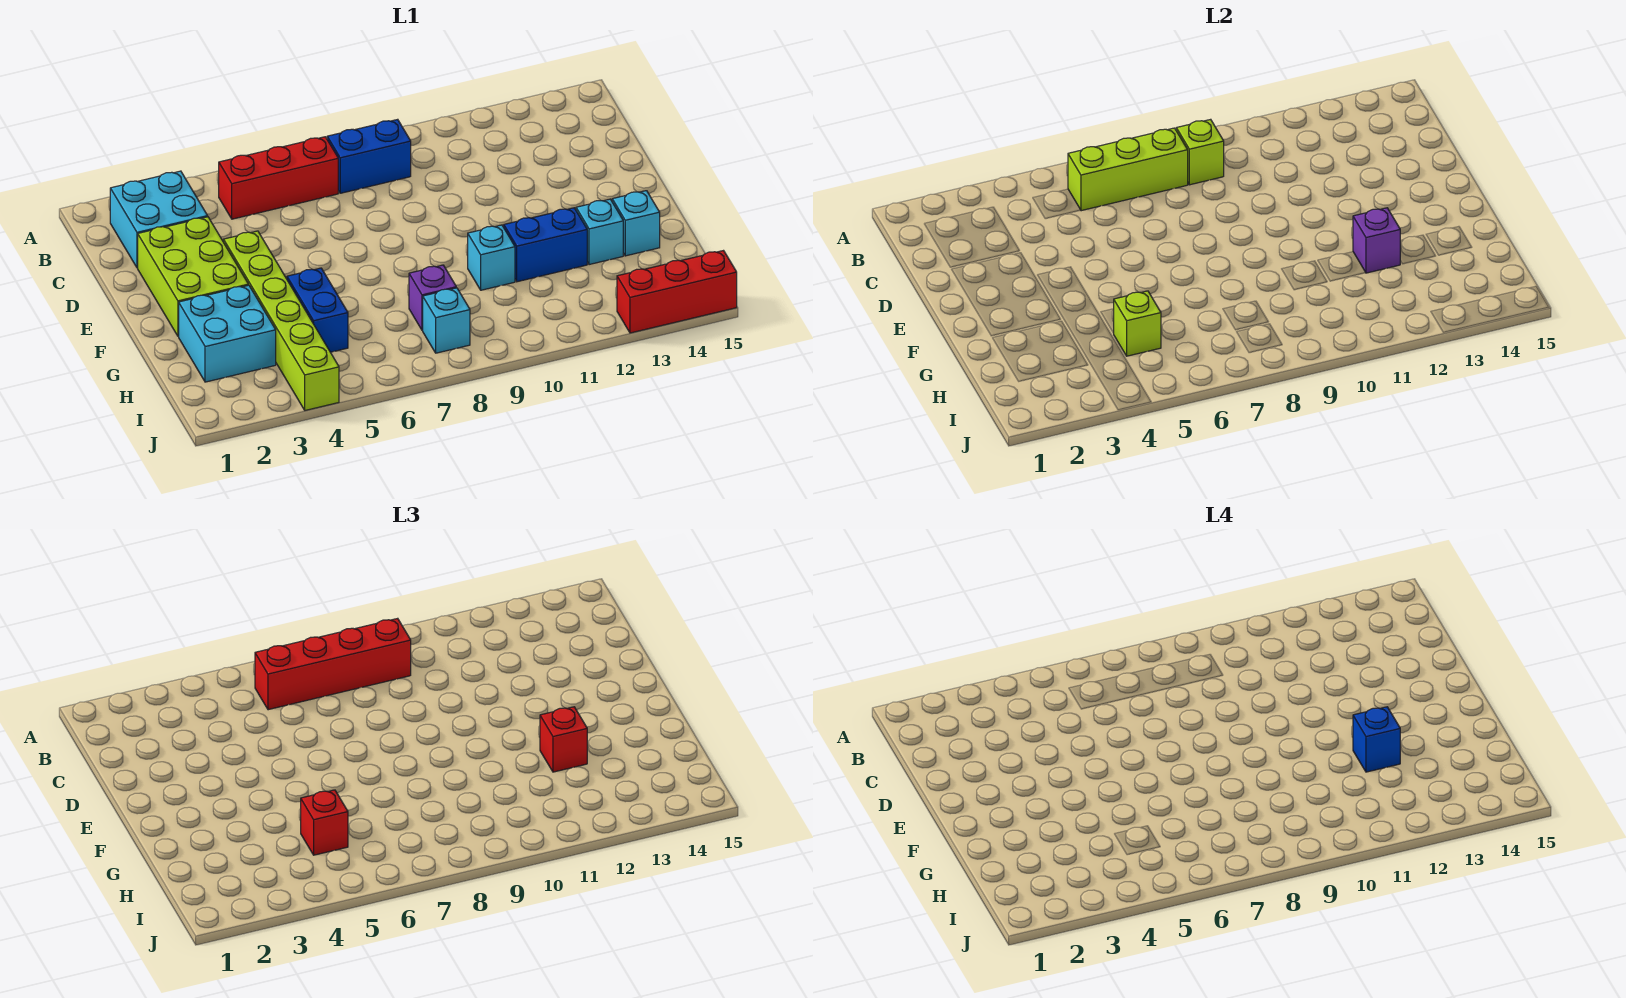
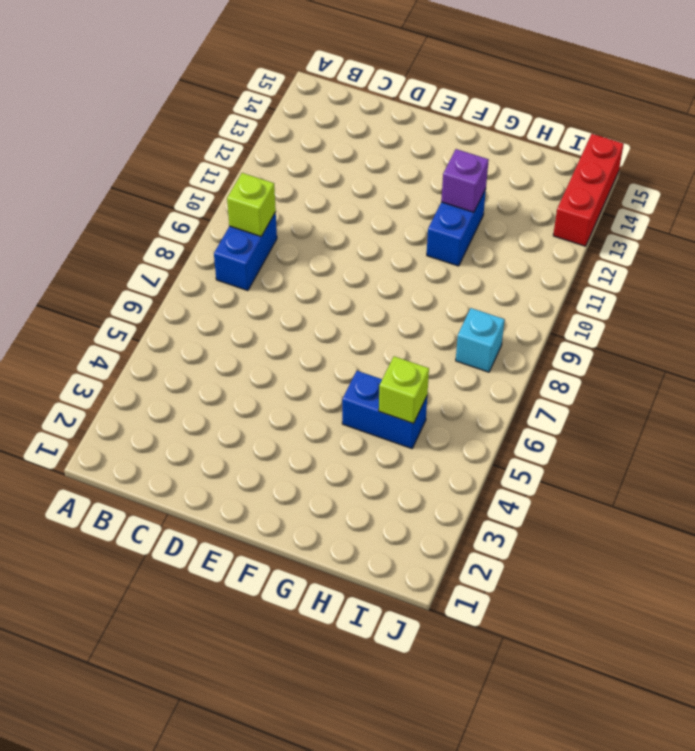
none -> cyan 2x2 brick [110,171,208,268]
none -> red 1x3 brick [219,137,338,219]
none -> lime 2x3 brick [138,217,248,336]

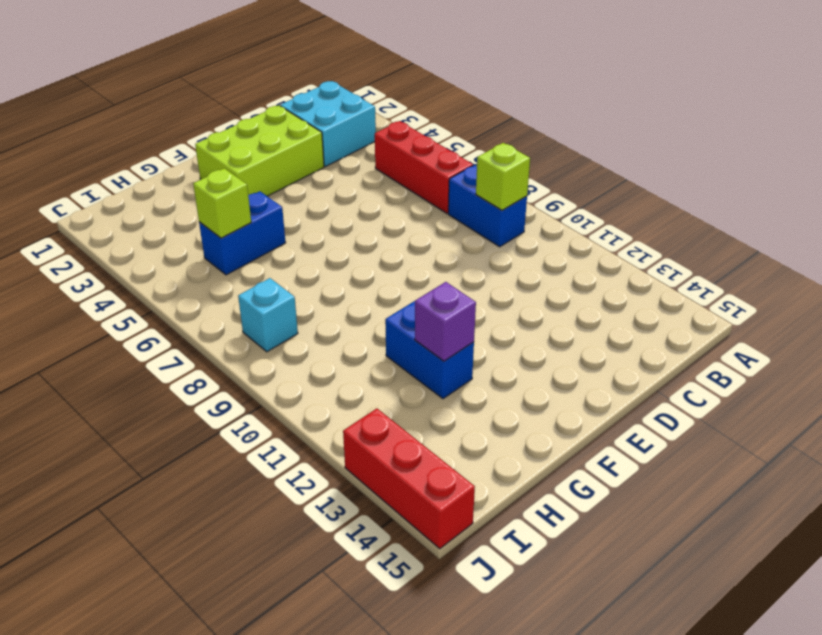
none -> lime 1x6 brick [224,231,339,410]
none -> cyan 2x2 brick [179,285,276,382]
none -> cyan 1x1 brick [468,225,515,290]

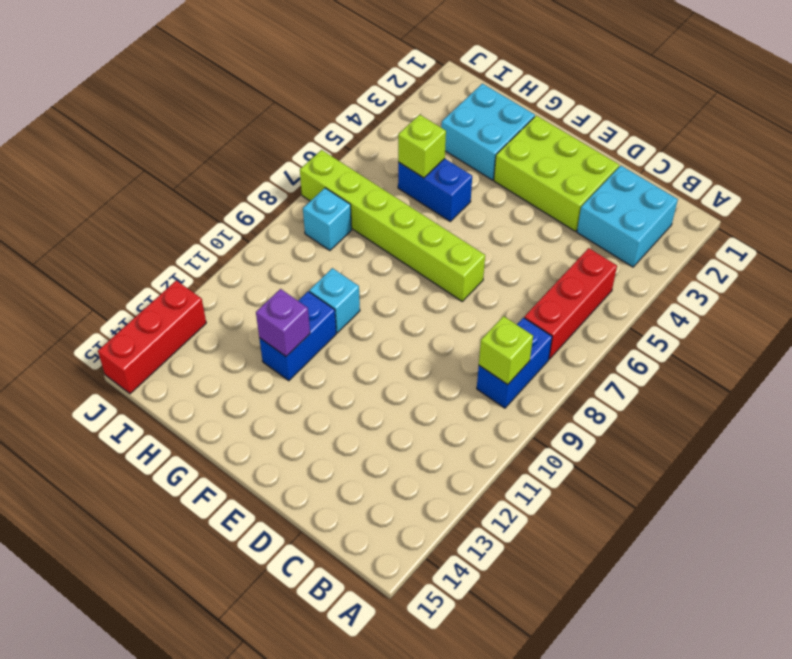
lime 1x6 brick [300,150,485,301] -> lime 1x6 brick moved to [224,231,339,410]
none -> cyan 1x1 brick [576,199,623,265]
none -> cyan 1x1 brick [612,191,660,256]
none -> purple 1x1 brick [409,265,456,330]

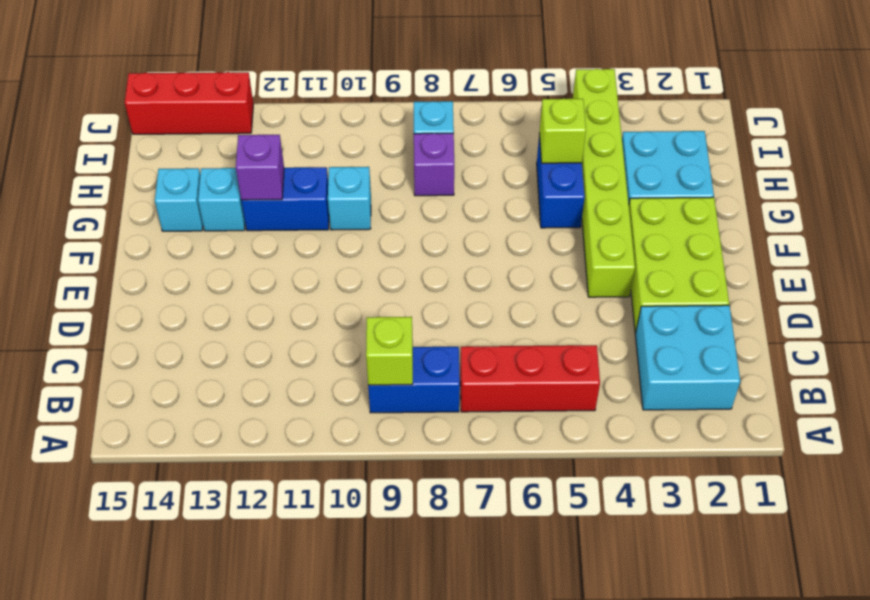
none -> lime 1x3 brick [1068,128,1188,211]
none -> red 1x4 brick [255,618,411,710]
none -> red 1x1 brick [540,707,587,772]

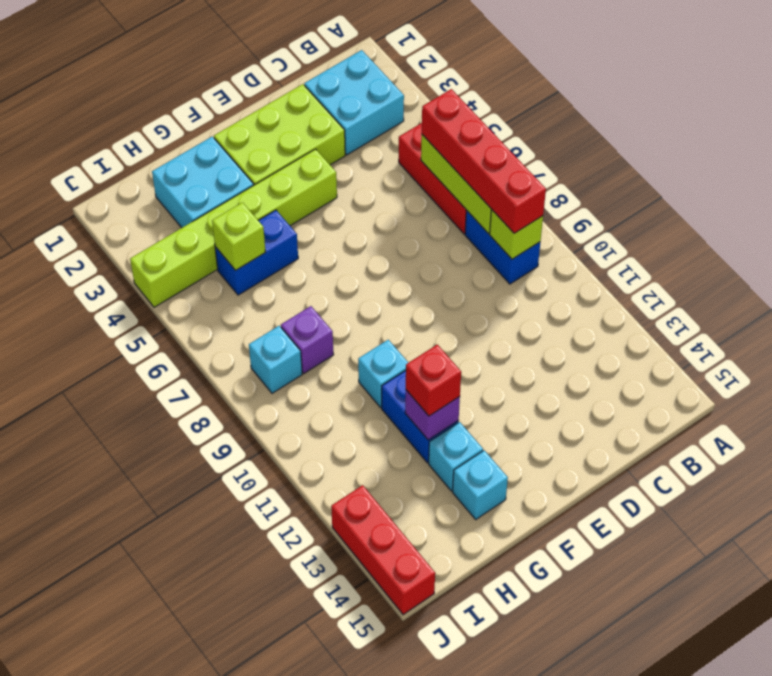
none -> red 1x1 brick [301,790,348,855]
none -> blue 1x1 brick [1353,707,1400,772]

